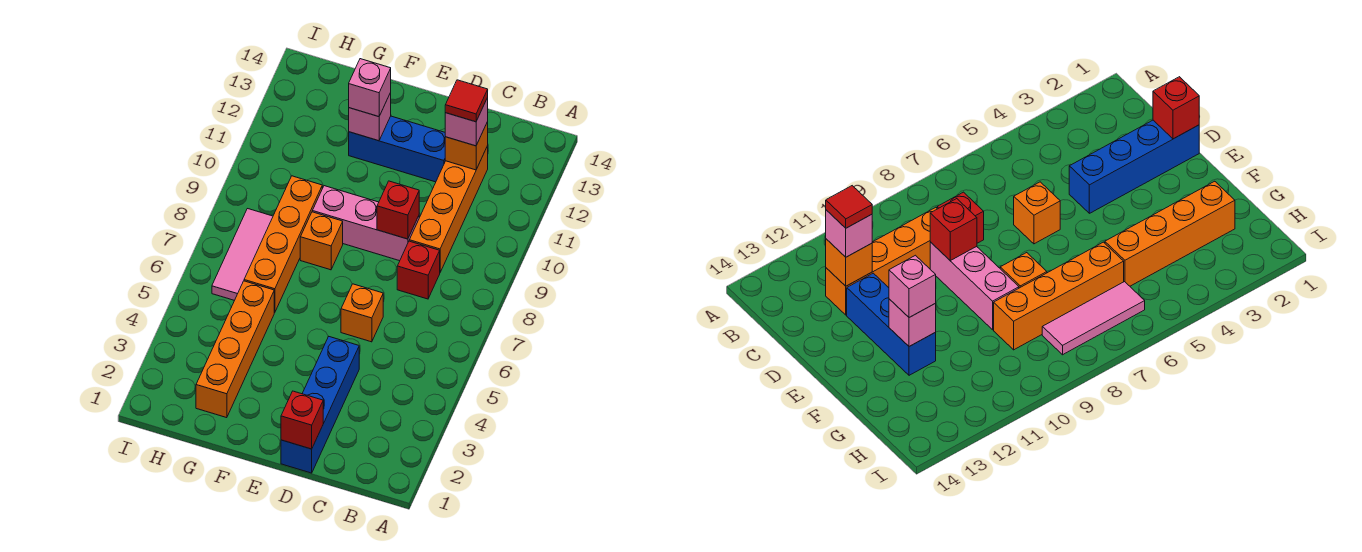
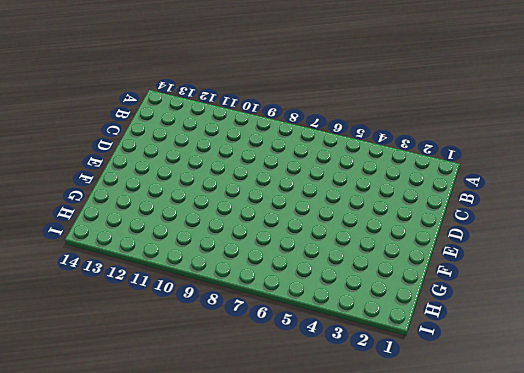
none -> red 1x1 brick [397,241,440,299]
none -> orange 1x4 brick [409,146,488,272]
none -> blue 1x4 brick [281,337,359,473]

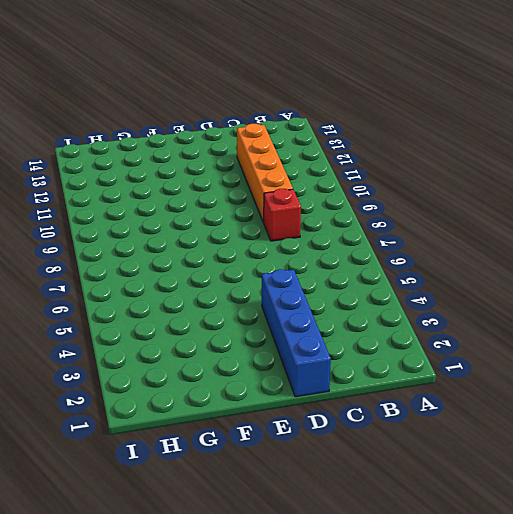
none -> orange 1x1 brick [341,284,383,342]
none -> pink 1x3 brick [312,186,419,261]
none -> blue 1x3 brick [349,116,445,182]

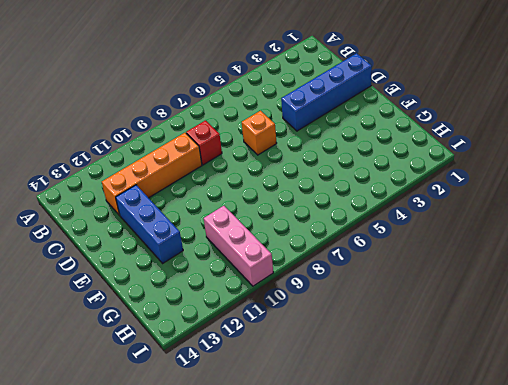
pink 1x3 brick [204,206,273,286] -> pink 1x3 brick moved to [312,186,419,261]
none -> orange 1x1 brick [300,212,343,270]
none -> orange 1x4 brick [196,281,274,418]
none -> orange 1x4 brick [244,176,322,313]

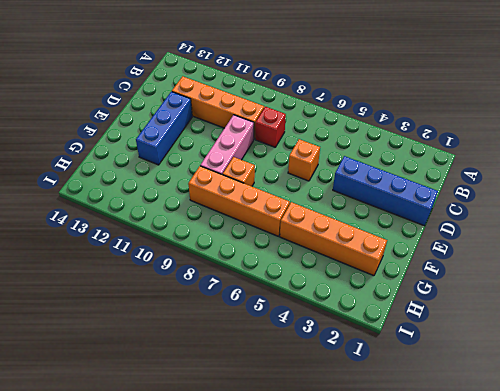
none -> pink 1x3 tile [212,209,273,300]
none -> orange 1x1 brick [445,122,488,170]
none -> red 1x1 brick [281,391,323,449]

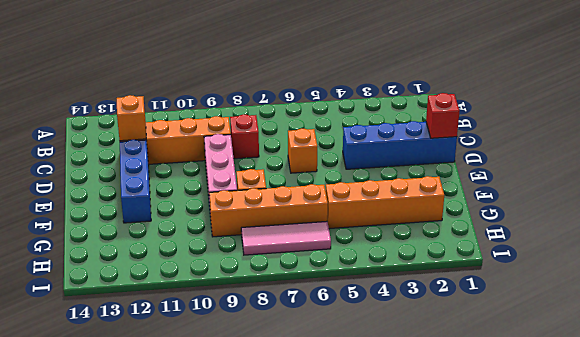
none -> red 1x1 brick [377,181,419,239]
none -> pink 1x1 brick [349,93,391,141]
none -> pink 1x1 brick [445,98,488,146]

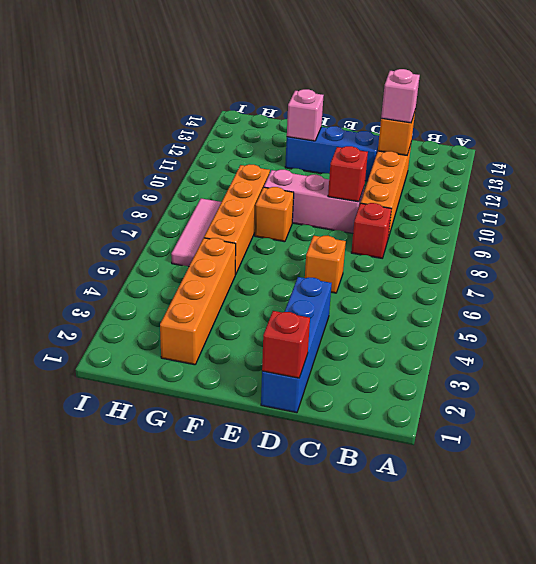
none -> pink 1x1 brick [349,59,391,117]
none -> red 1x1 tile [445,80,488,122]

